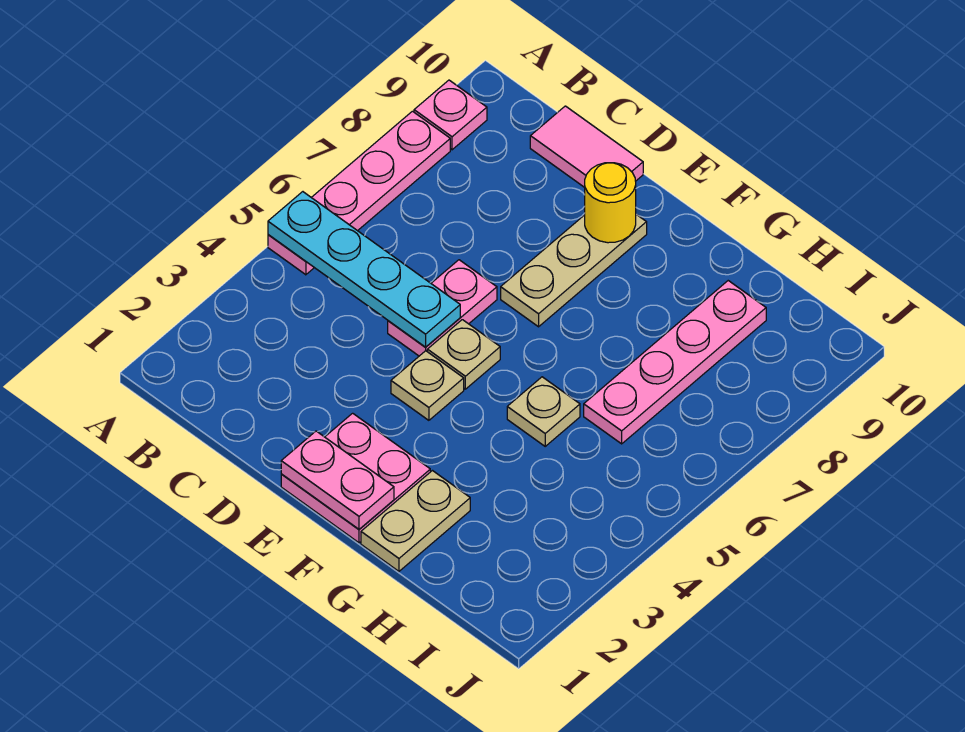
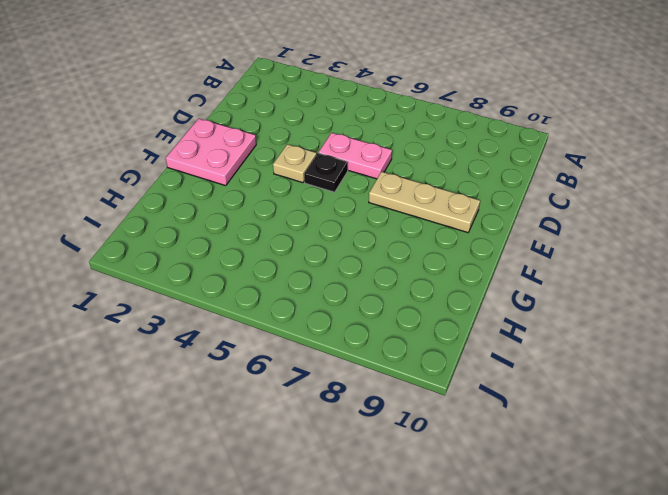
black 1x1 plate [304,153,348,192] -> tan 1x1 plate [427,320,500,389]
none -> pink 1x4 plate [268,111,450,275]
none -> pink 1x1 plate [414,80,487,150]
none -> pink 1x2 tile [530,106,643,187]

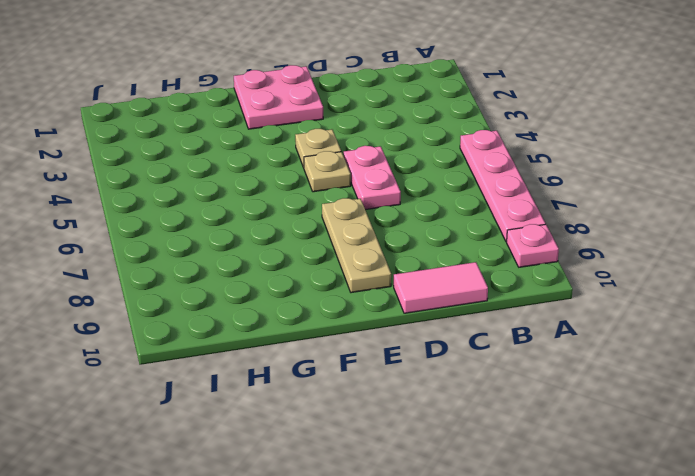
none -> tan 1x2 plate [361,471,470,571]
none -> tan 1x1 plate [507,377,580,446]
none -> pink 1x4 plate [584,281,766,444]

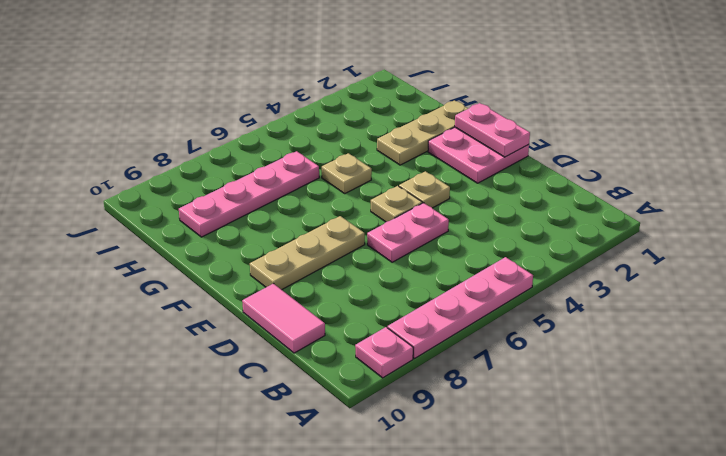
tan 1x3 plate [377,100,468,165] -> tan 1x2 plate [361,471,470,571]
none -> cyan 1x4 plate [268,192,460,347]
none -> yellow 1x1 round brick [585,163,636,243]

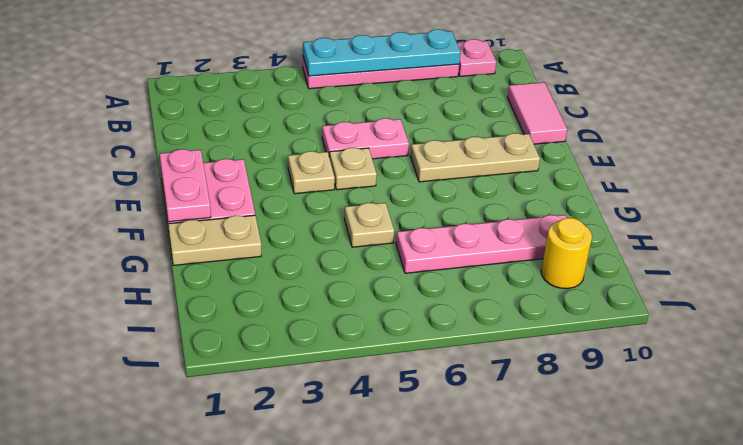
cyan 1x4 plate [303,29,461,76] -> cyan 1x4 plate turned to [268,192,460,347]
yellow 1x1 round brick [541,218,592,289] -> yellow 1x1 round brick moved to [585,163,636,243]

